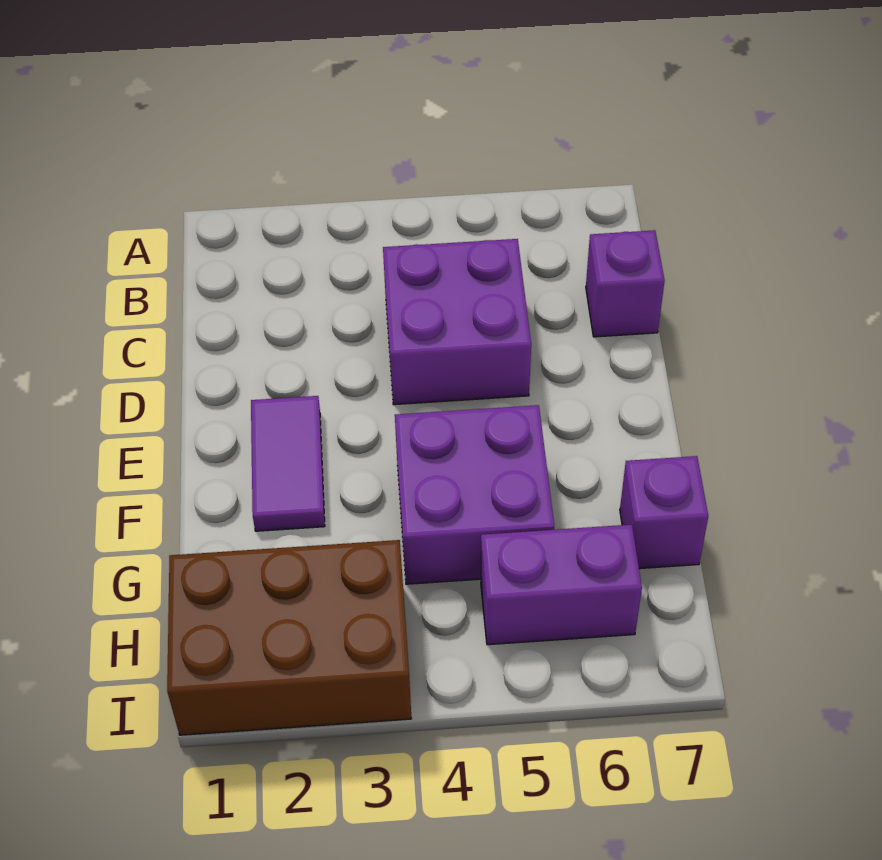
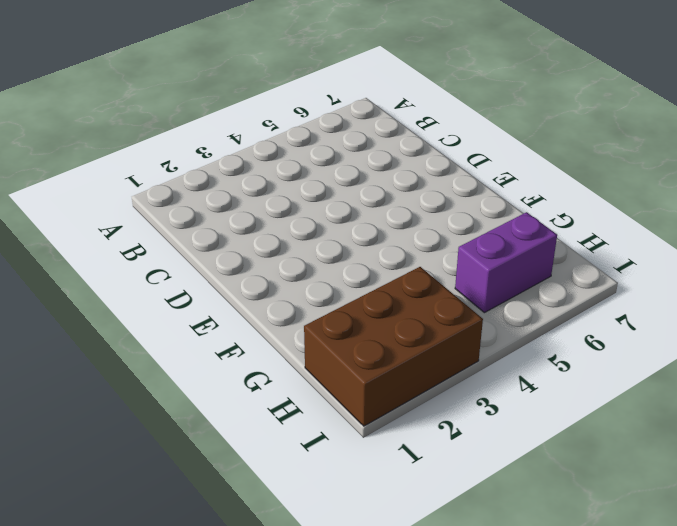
none -> purple 2x2 brick [383,239,531,405]
none -> purple 1x1 brick [586,230,665,337]

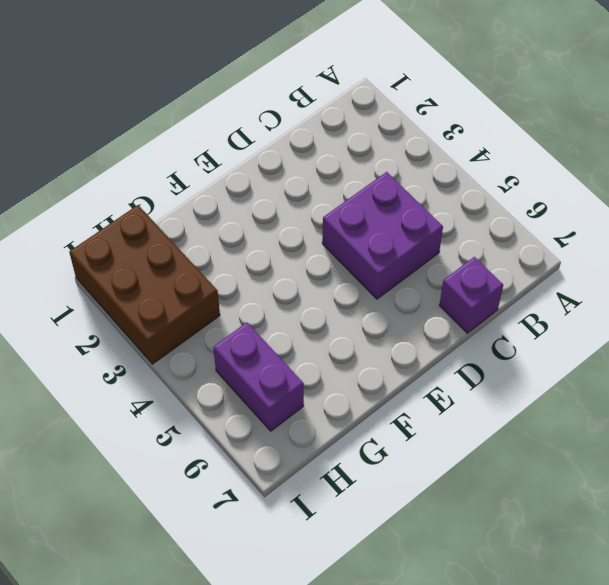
none -> purple 1x2 tile [251,396,325,531]
none -> purple 2x2 brick [395,405,554,584]

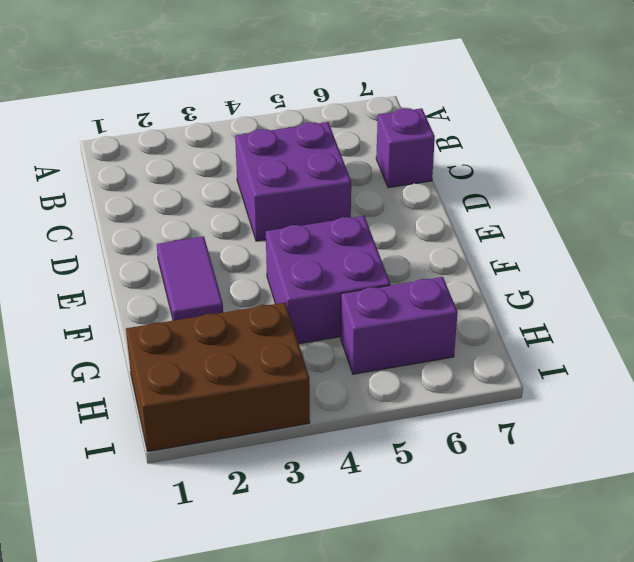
none -> purple 1x1 brick [620,456,708,569]

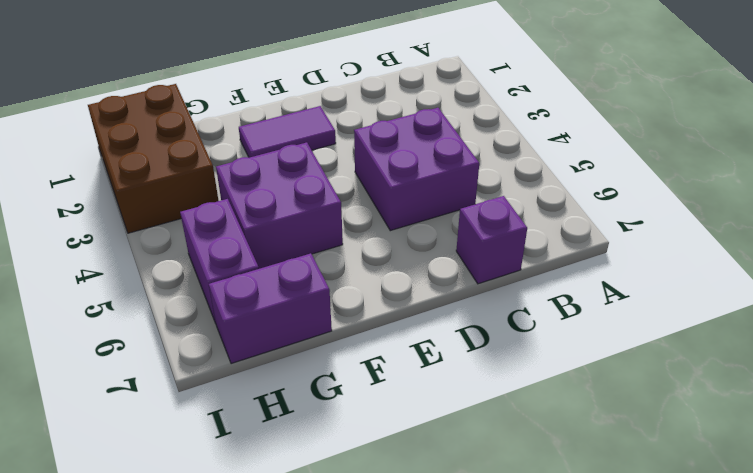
purple 1x2 brick [209,253,332,364] -> purple 1x1 brick [620,456,708,569]

